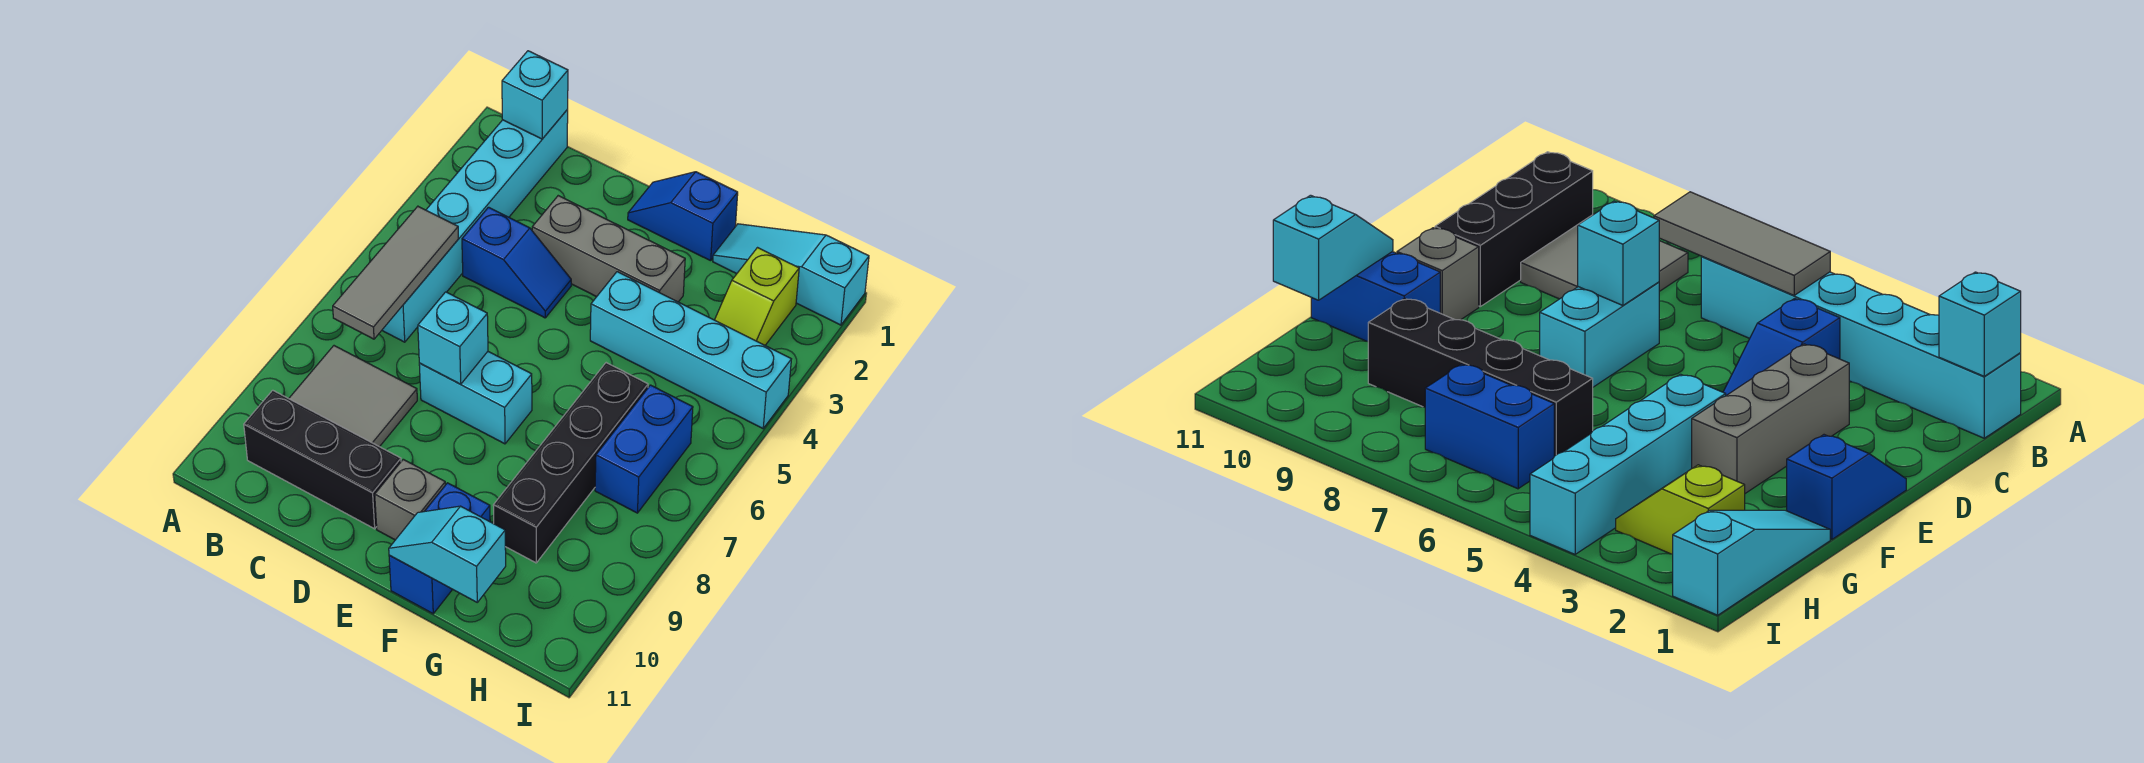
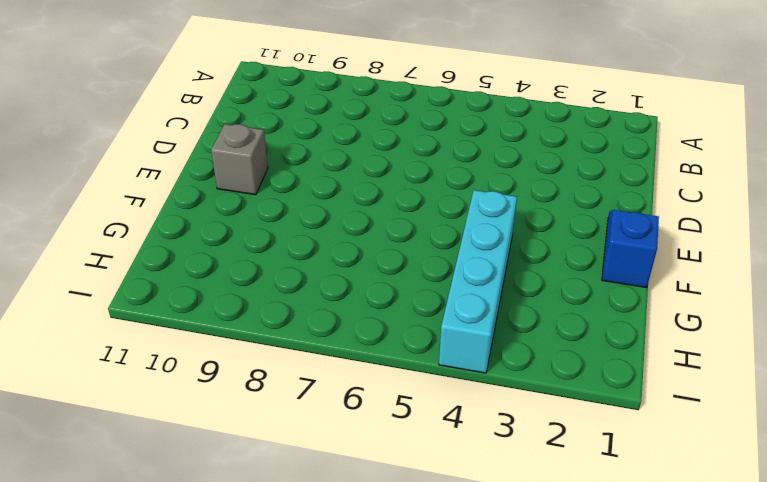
none -> cyan 1x6 brick [382,110,568,342]
none -> grey 2x2 tile [289,346,417,447]
none -> black 1x3 brick [244,390,401,529]

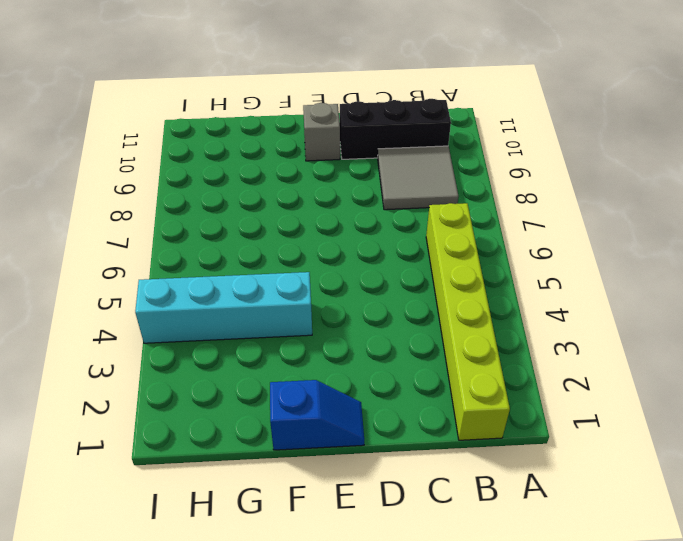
lime 1x6 brick [426,203,510,440] -> cyan 1x6 brick [382,110,568,342]
none -> blue 1x2 slope [462,207,571,318]
none -> grey 1x3 brick [532,196,685,302]
none -> cyan 1x2 brick [419,352,532,444]

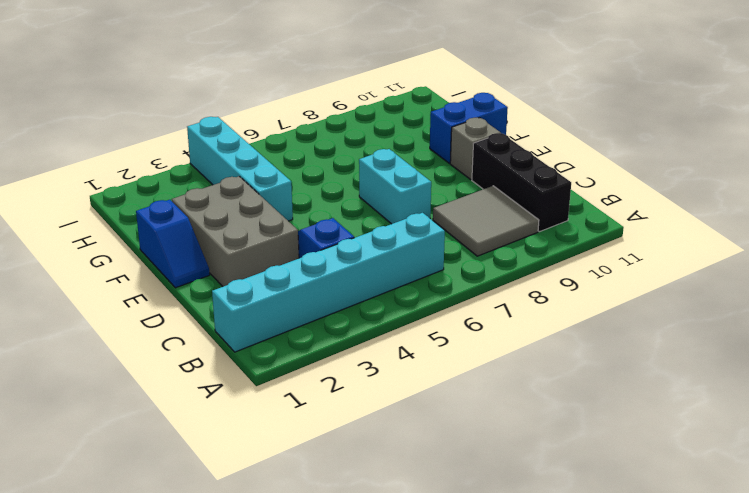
grey 2x3 brick [172,176,299,287] -> grey 1x3 brick [532,196,685,302]
none -> cyan 1x3 slope [713,224,869,325]
none -> black 1x4 brick [493,363,648,563]
none -> lime 1x2 slope [715,248,799,345]

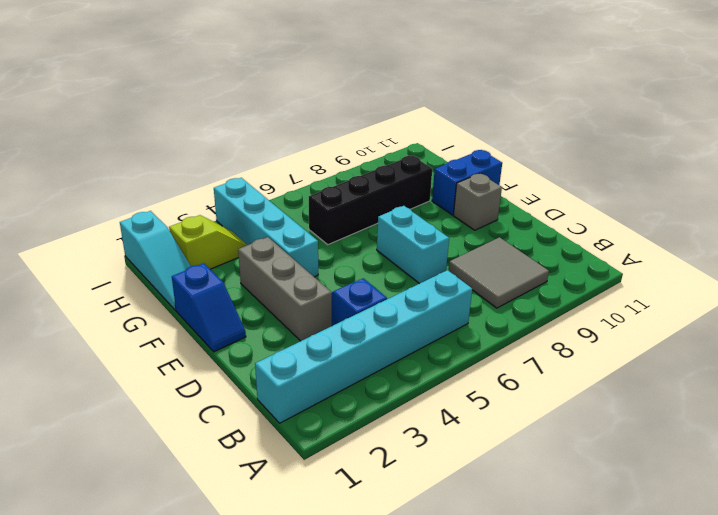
none -> black 1x3 brick [244,390,401,529]
none -> blue 1x2 brick [595,385,693,513]
none -> cyan 1x1 brick [502,51,568,139]

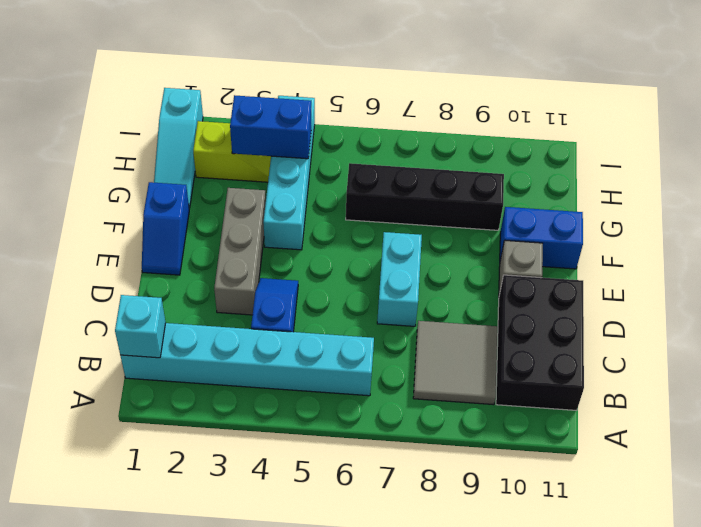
black 2x3 brick [496,275,584,410] -> black 1x3 brick [244,390,401,529]
blue 1x2 brick [230,95,311,159] -> blue 1x2 brick moved to [595,385,693,513]
none -> grey 1x3 tile [333,206,459,339]
none -> cyan 1x1 brick [418,292,488,384]
none -> cyan 1x2 slope [389,506,506,602]

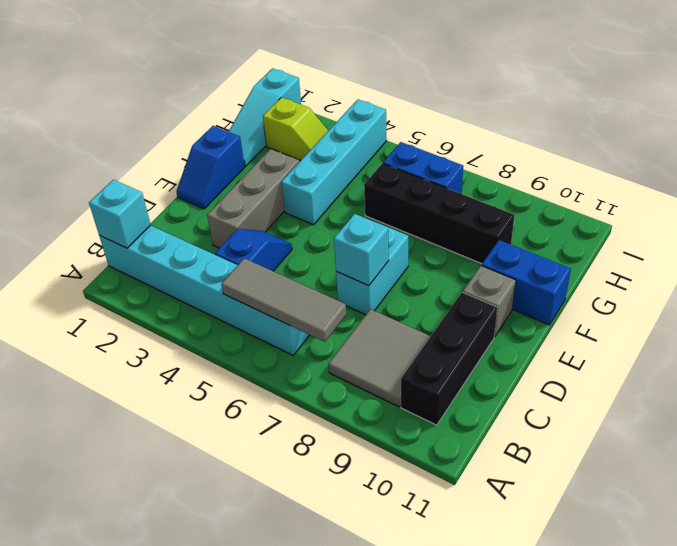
none -> cyan 1x2 slope [389,506,506,602]

